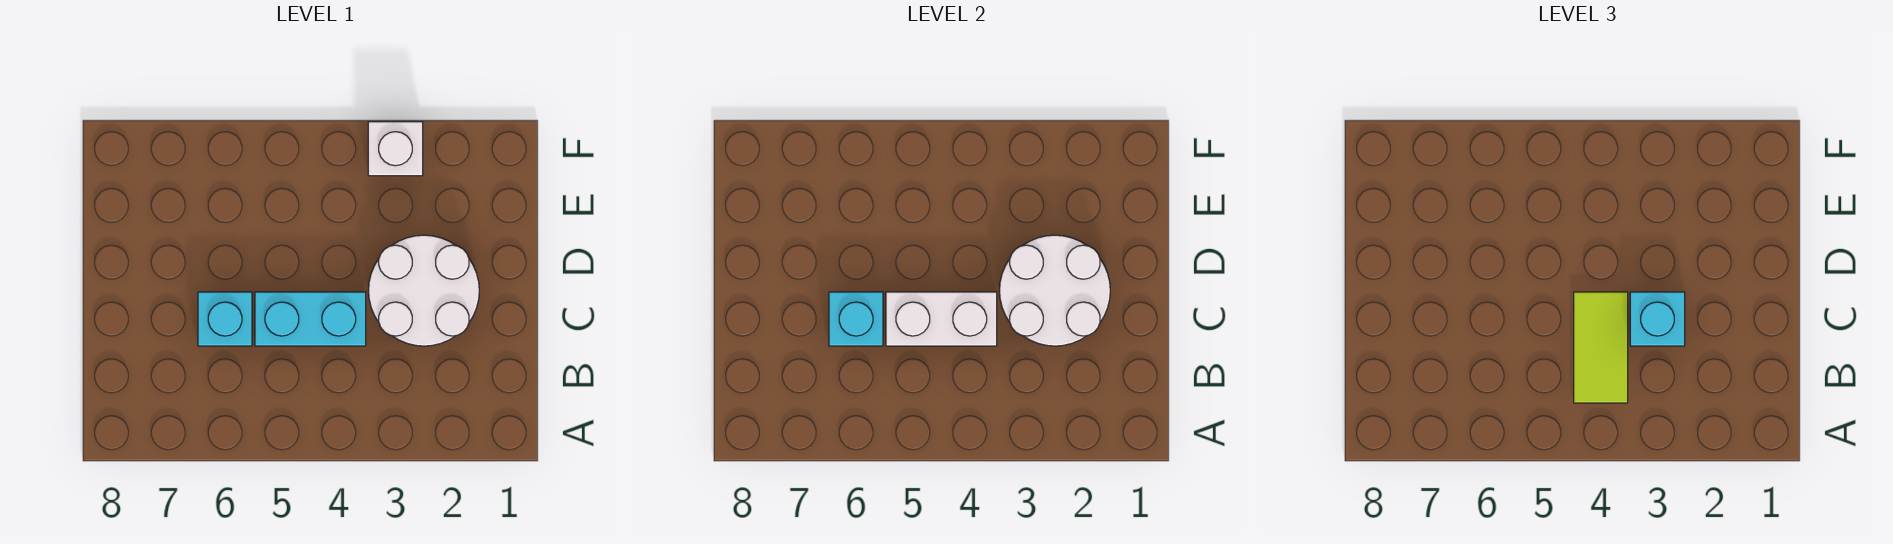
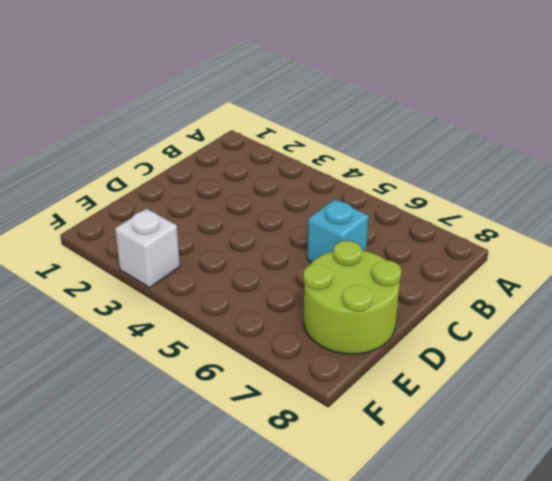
lime 2x2 round brick [303,241,401,354] -> none
none -> white 2x2 round brick [369,235,479,346]
none -> cyan 1x2 brick [255,292,366,346]

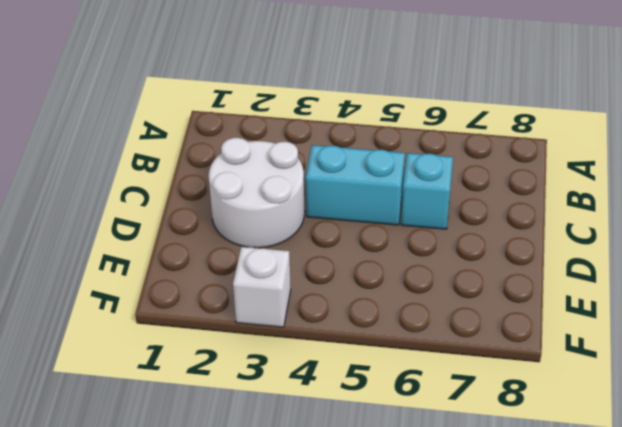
none -> white 2x2 round brick [1000,235,1110,346]
none -> white 1x2 brick [886,292,997,346]

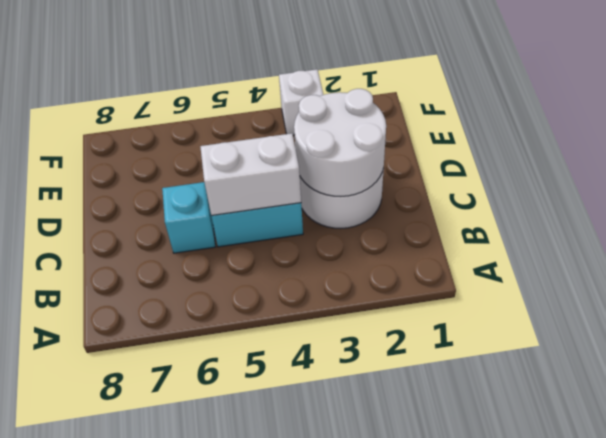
none -> cyan 1x1 brick [829,292,883,346]
none -> lime 1x2 tile [1574,292,1628,403]

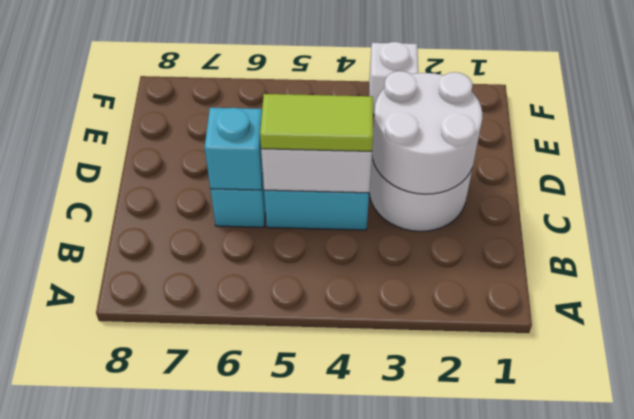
lime 1x2 tile [260,94,373,151] -> lime 1x2 tile turned to [1574,292,1628,403]
none -> cyan 1x1 brick [1630,292,1685,346]

